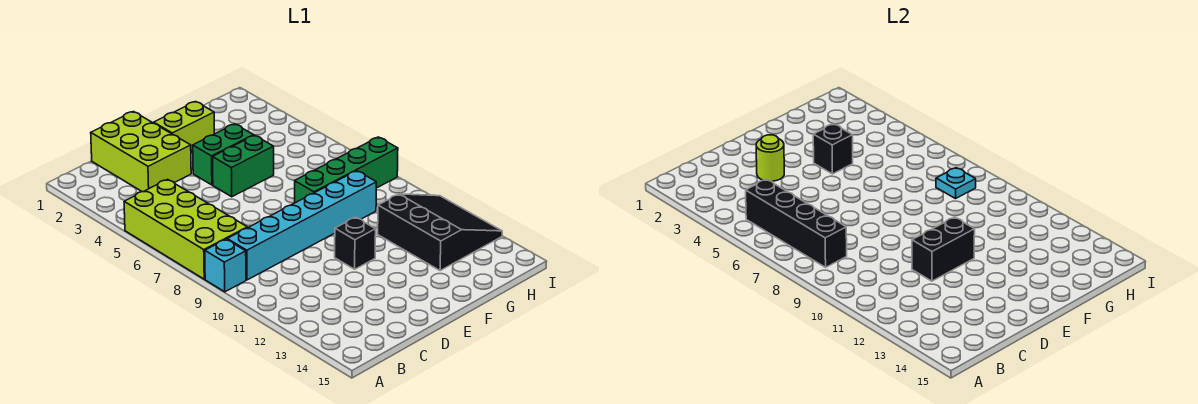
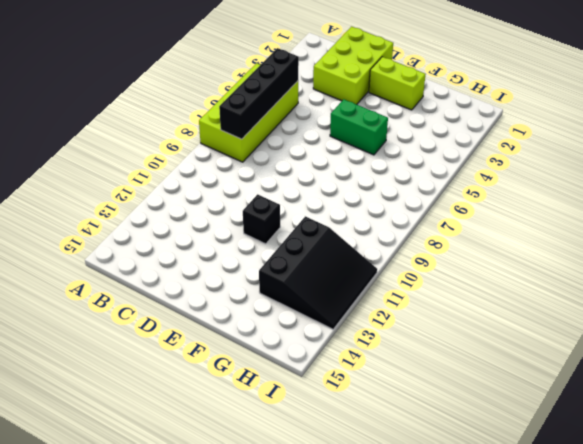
none -> cyan 1x1 brick [205,239,246,292]
none -> cyan 1x6 brick [227,171,376,280]
none -> green 1x2 brick [193,124,254,185]

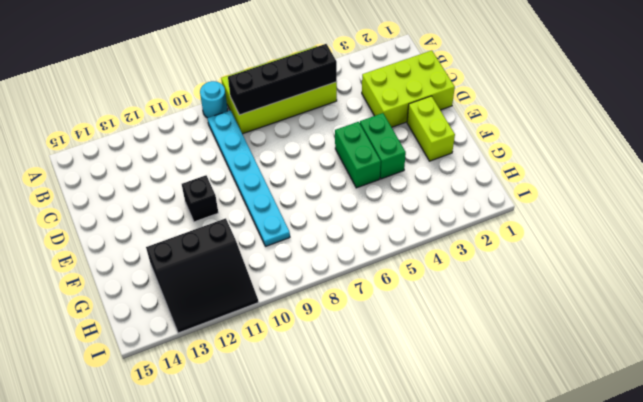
cyan 1x1 round brick [200,81,228,118] -> cyan 1x1 brick [205,239,246,292]
cyan 1x6 plate [207,110,290,246] -> cyan 1x6 brick [227,171,376,280]
none -> green 1x4 brick [295,137,398,203]
none -> lime 1x1 round brick [756,135,784,181]
none -> black 1x2 brick [912,217,975,281]

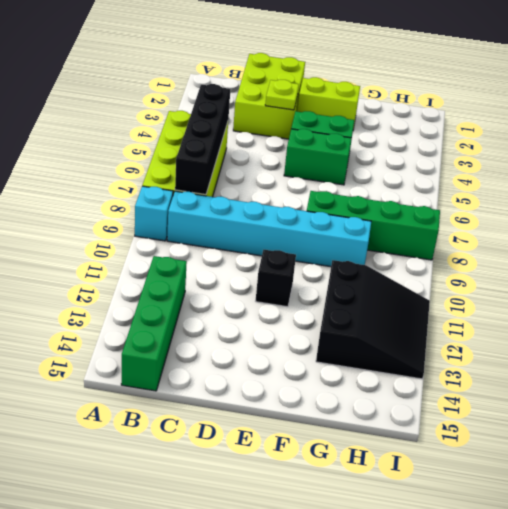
green 1x4 brick [121,256,187,391] -> none
lime 1x1 plate [265,80,299,110] -> lime 1x1 round brick [756,135,784,181]
none -> black 1x2 brick [912,217,975,281]
none -> black 1x1 brick [813,124,853,174]
none -> cyan 1x1 plate [936,168,976,199]

